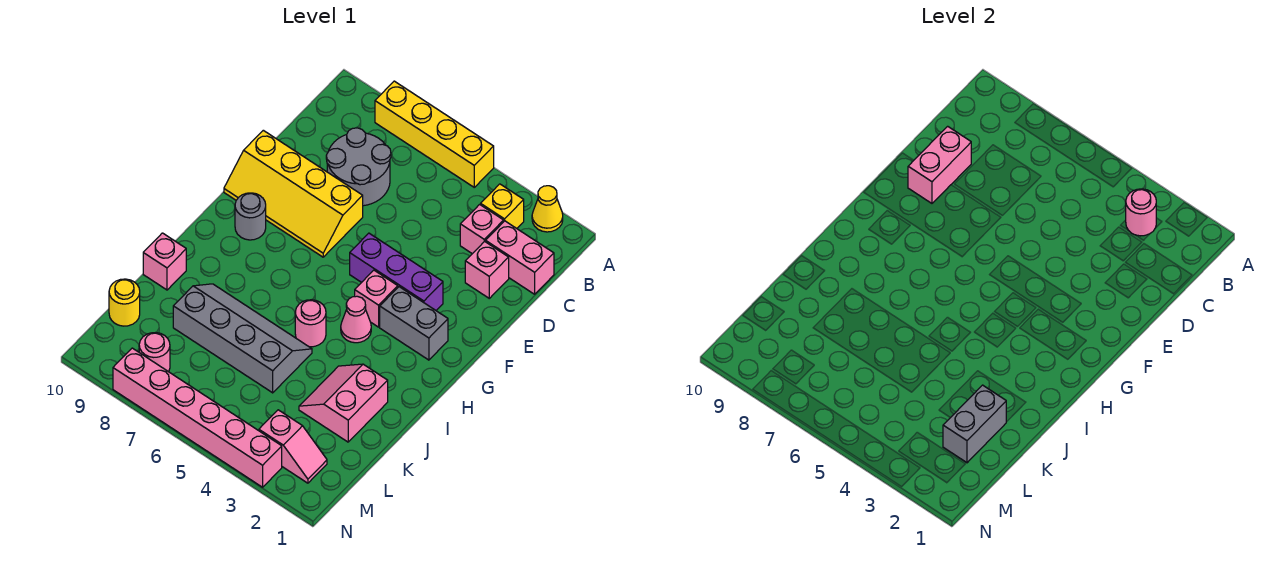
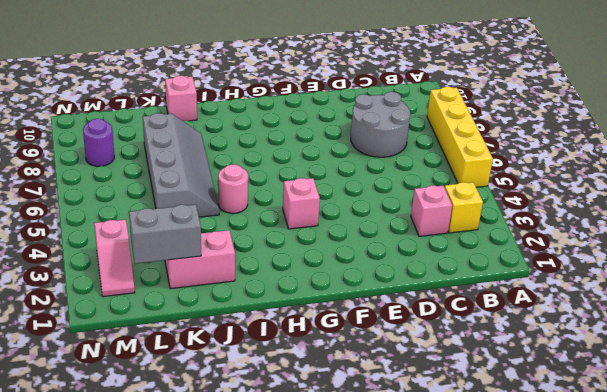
purple 1x1 round brick [83,119,114,166] -> pink 1x1 round brick [139,333,170,372]
none -> yellow 1x1 cone [532,186,563,232]
none -> pink 1x2 brick [486,221,554,294]
none -> pink 1x1 brick [465,241,509,298]

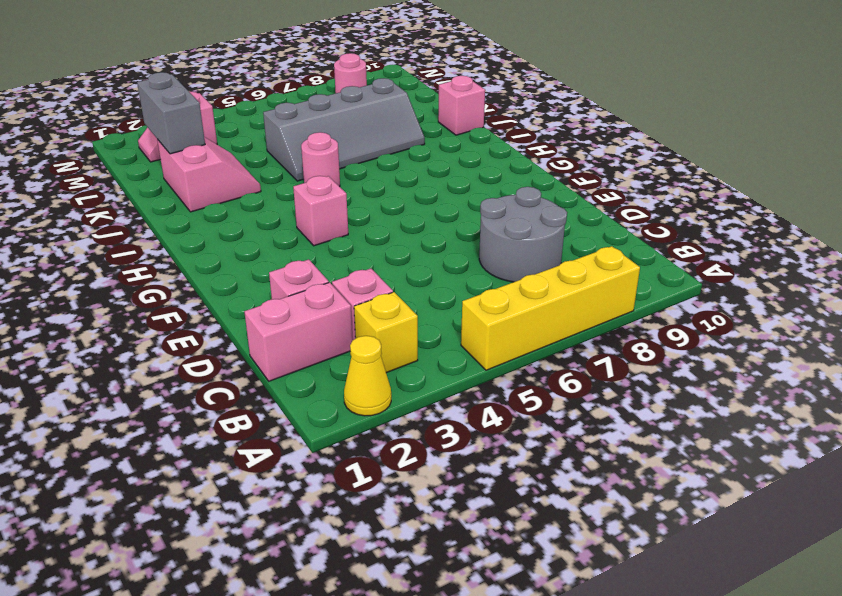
none -> yellow 2x4 slope [224,130,363,257]
none -> purple 1x3 brick [350,233,443,310]
none -> grey 1x2 brick [380,287,448,360]

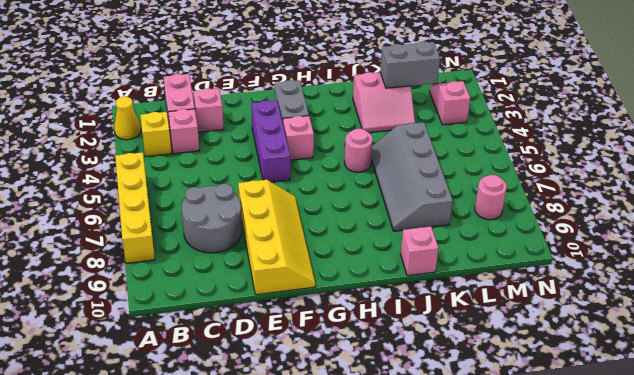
none -> grey 1x1 round brick [235,193,266,240]
none -> pink 1x1 cone [341,296,371,343]
none -> yellow 1x1 round brick [109,279,140,326]

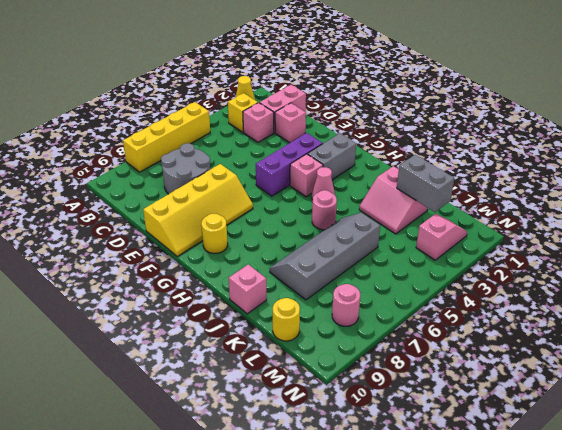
yellow 1x1 round brick [201,213,228,253] -> grey 1x1 round brick [235,193,266,240]
none -> pink 1x6 brick [113,348,282,487]
none -> pink 1x1 round brick [1126,189,1156,236]
none -> pink 1x2 brick [908,126,971,203]

